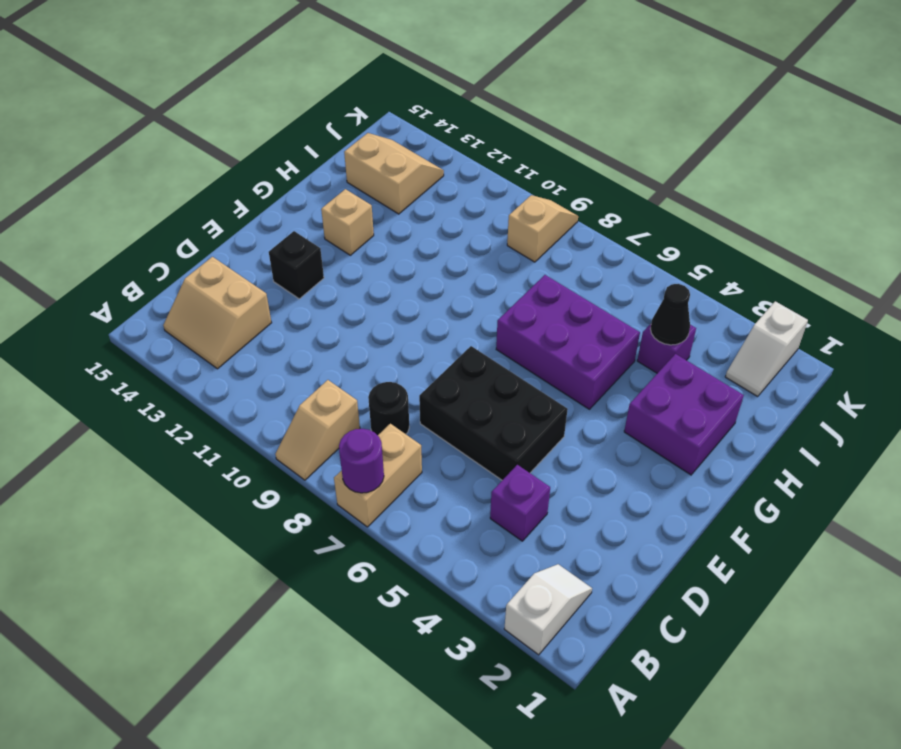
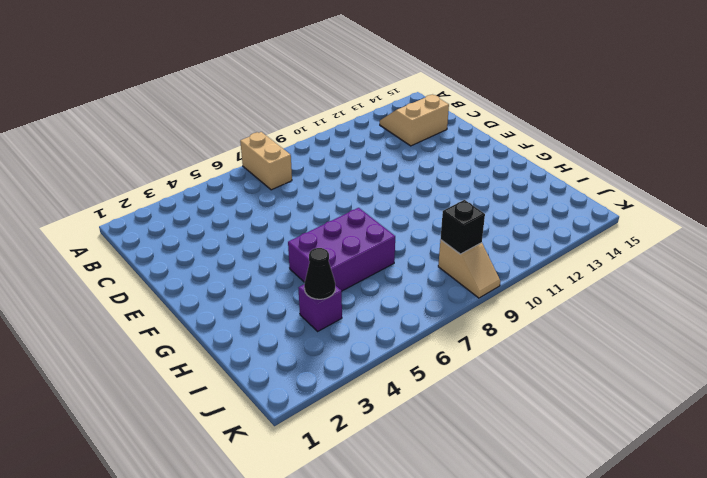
black 1x1 brick [441,200,485,254] -> black 1x1 brick moved to [269,231,324,299]
none -> white 1x2 slope [504,564,592,655]
none -> tan 1x2 slope [276,380,360,480]
none -> purple 1x1 brick [490,465,550,541]

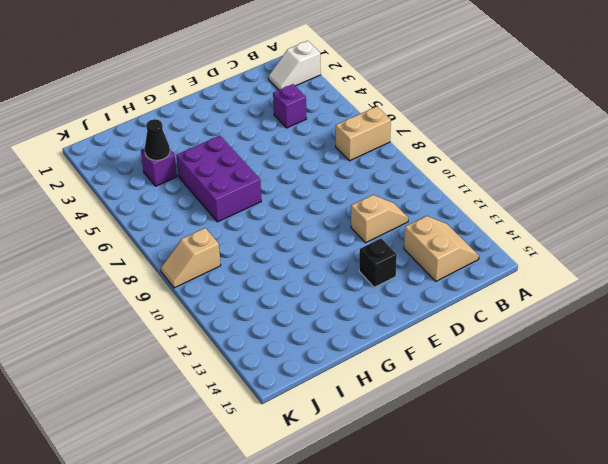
tan 1x2 slope [351,195,408,243] -> tan 1x2 slope moved to [276,380,360,480]
none -> black 1x1 round brick [368,382,409,435]
none -> black 2x3 brick [419,346,568,480]
none -> purple 2x2 brick [624,354,744,475]

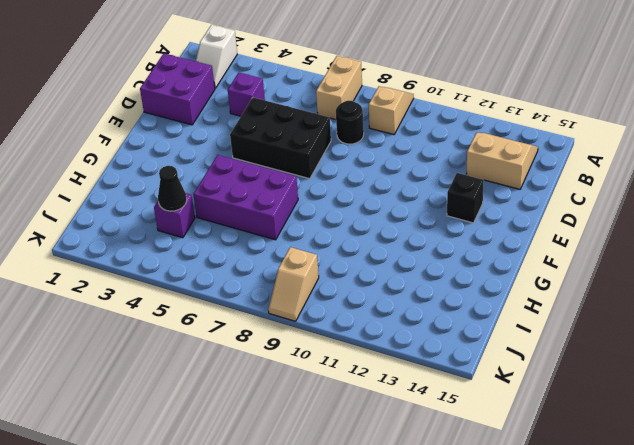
purple 2x2 brick [140,54,215,125] -> purple 2x2 brick moved to [624,354,744,475]
none -> tan 1x1 brick [321,189,374,255]
none -> tan 2x2 slope [344,133,444,214]
none -> white 1x2 slope [725,301,808,397]

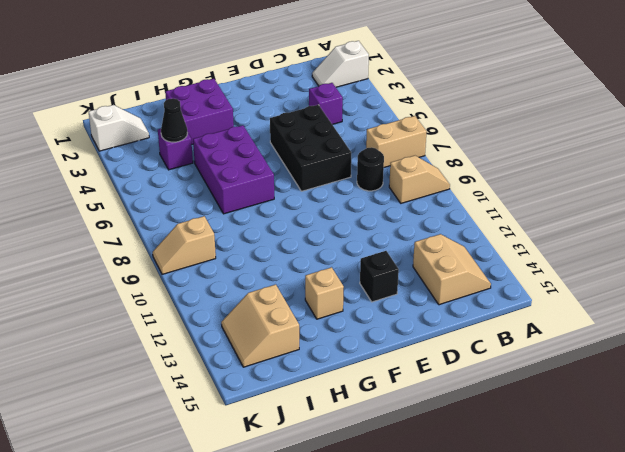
none -> purple 1x1 round brick [339,429,384,493]

